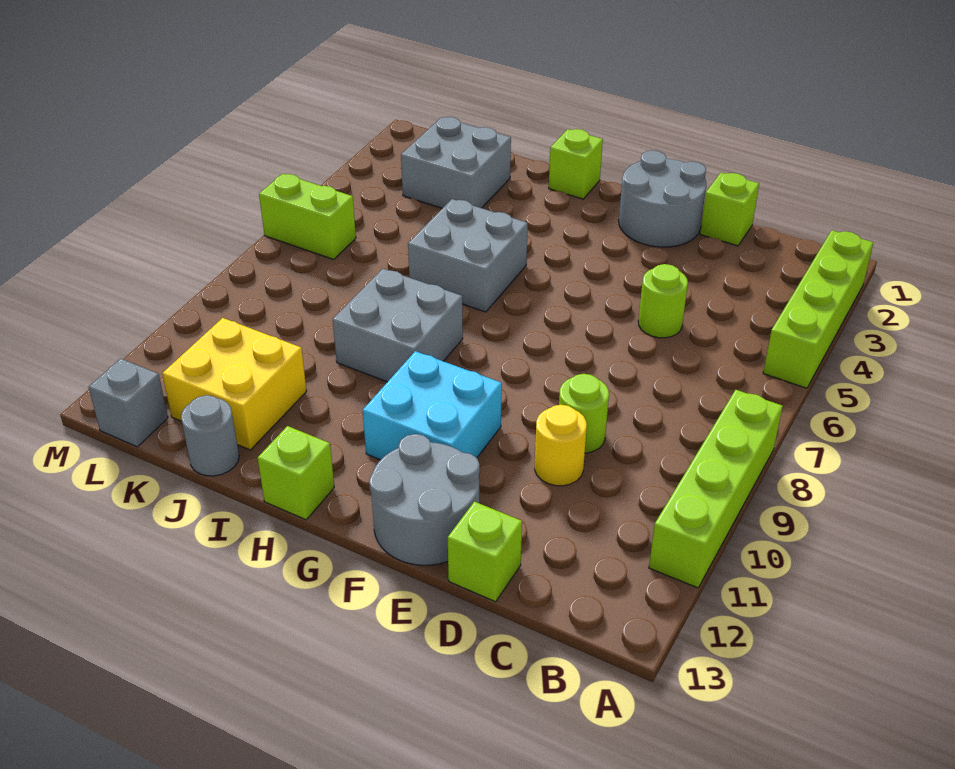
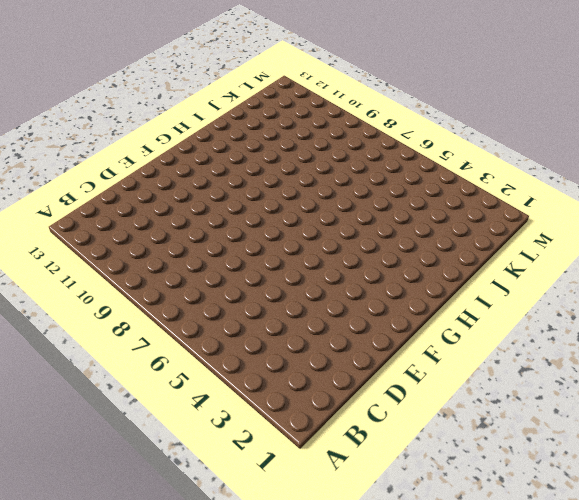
none -> lime 1x4 brick [763,230,874,388]
none -> lime 1x4 brick [649,390,783,588]
none -> lime 1x1 brick [700,173,759,246]

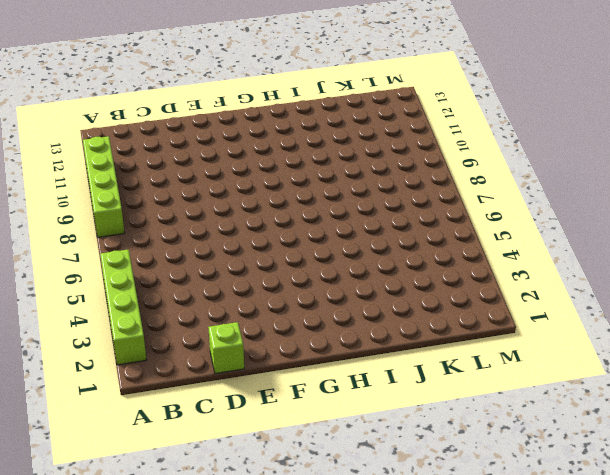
none -> lime 1x1 round brick [638,264,688,338]
none -> lime 1x1 round brick [559,374,609,453]
none -> yellow 1x1 round brick [535,405,587,486]

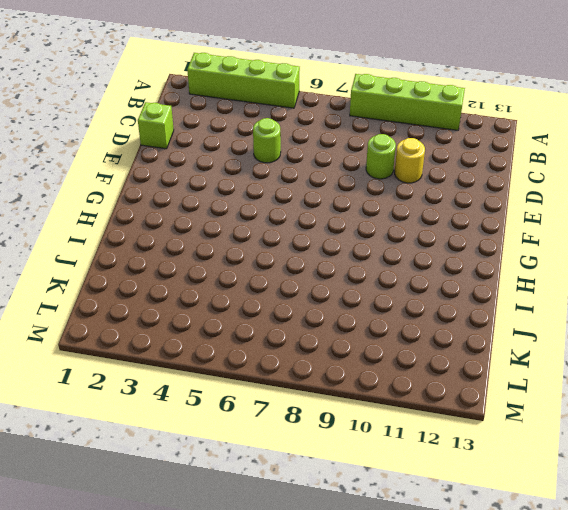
none -> lime 1x1 brick [448,502,522,602]
none -> grey 2x2 round brick [619,150,706,247]
none -> grey 2x2 round brick [369,434,480,565]

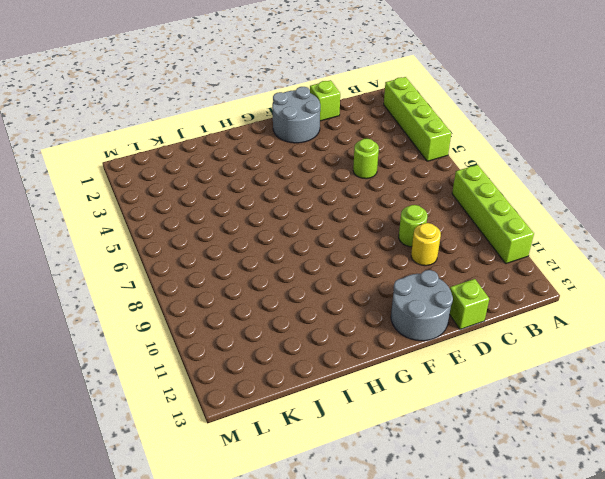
none -> cyan 2x2 brick [363,351,502,460]
none -> lime 1x1 brick [549,129,603,199]
none -> grey 2x2 brick [408,199,528,312]

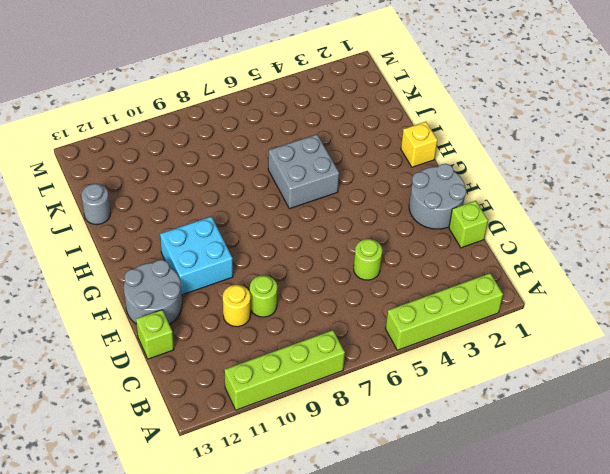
yellow 1x1 brick [401,122,438,167] -> lime 1x1 brick [549,129,603,199]
none -> grey 2x2 brick [333,269,463,382]
none -> lime 1x1 brick [258,426,334,520]
none -> grey 2x2 brick [401,117,511,208]

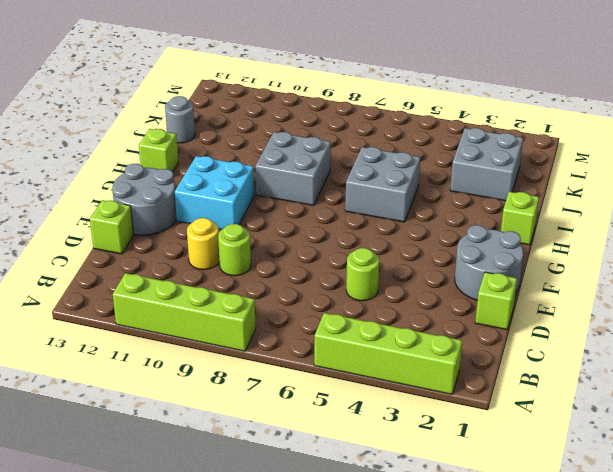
none -> yellow 2x2 brick [162,318,307,450]
none -> lime 1x2 brick [259,174,356,259]
none -> grey 1x1 brick [89,359,168,447]

